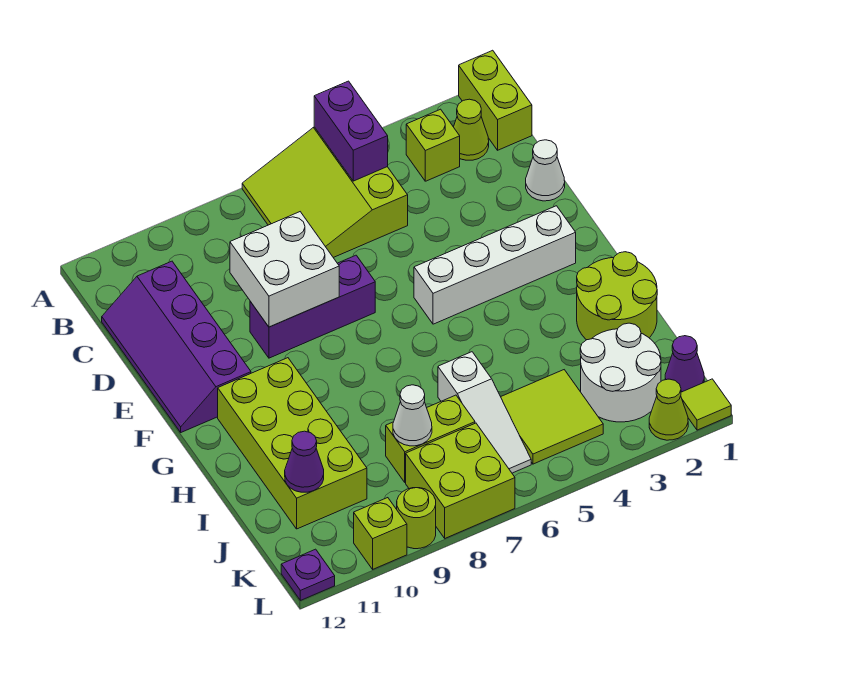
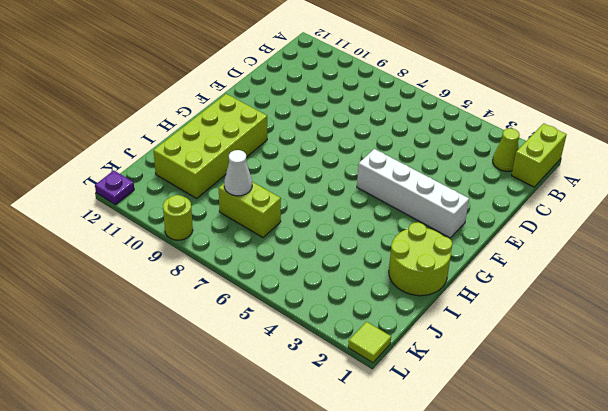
none -> lime 3x3 slope [242,127,408,258]
none -> lime 1x1 brick [406,109,460,181]
none -> purple 2x4 slope [102,261,251,432]

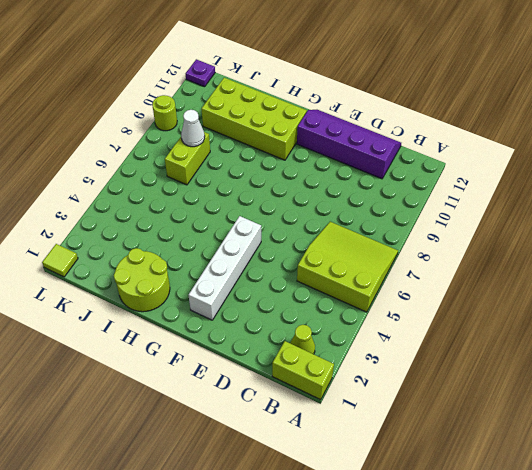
none -> lime 1x1 brick [406,109,460,181]
none -> white 1x1 cone [526,140,565,201]
none -> purple 1x3 brick [250,255,375,358]

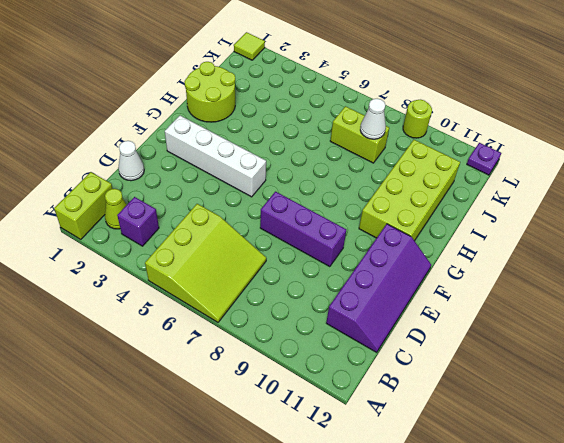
purple 1x1 brick [117,197,159,246] -> lime 1x1 brick [406,109,460,181]
none -> white 1x3 slope [438,352,531,473]
none -> white 2x2 round brick [580,323,661,422]
none -> lime 2x2 tile [501,370,603,464]

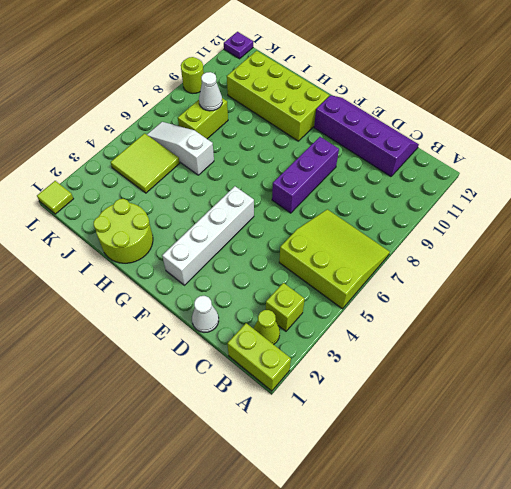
none -> white 2x2 round brick [580,323,661,422]
none -> purple 1x1 cone [665,336,704,392]
none -> lime 2x2 brick [406,423,515,538]

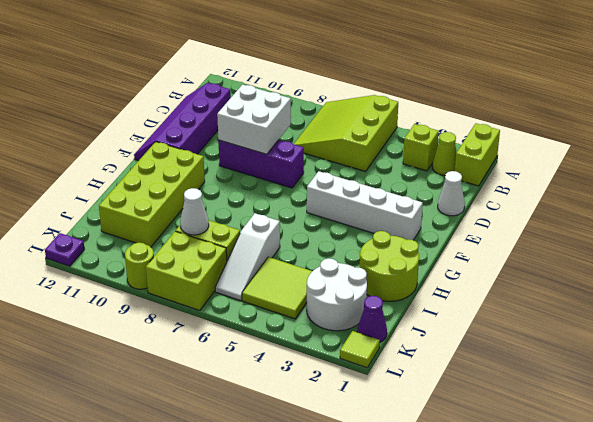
none -> lime 1x1 cone [649,379,688,440]
none -> lime 1x1 brick [354,498,407,569]
none -> purple 1x2 brick [314,81,388,181]

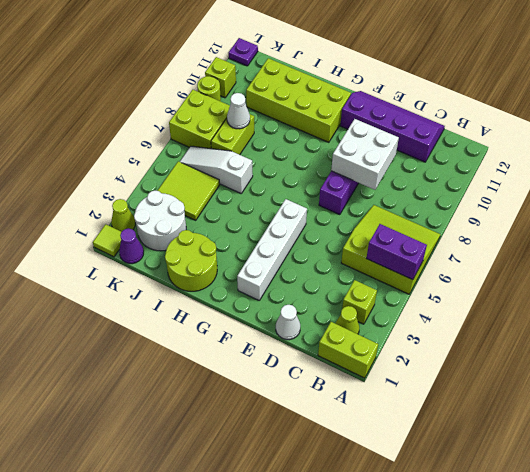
none -> purple 1x1 cone [285,431,324,492]

